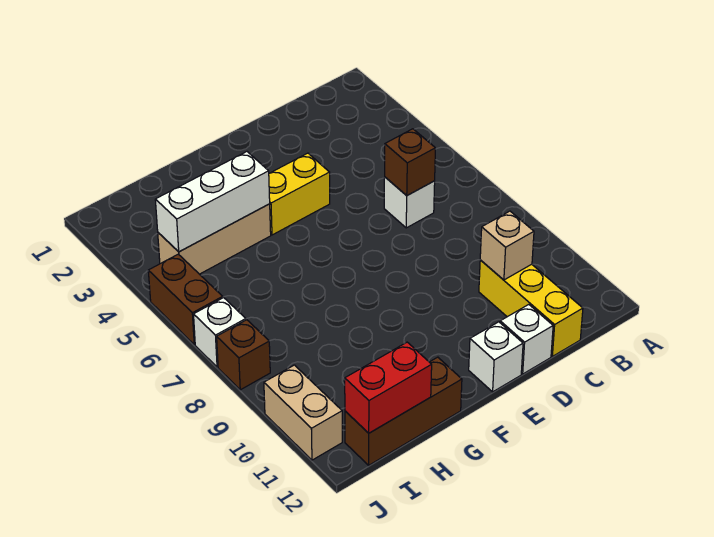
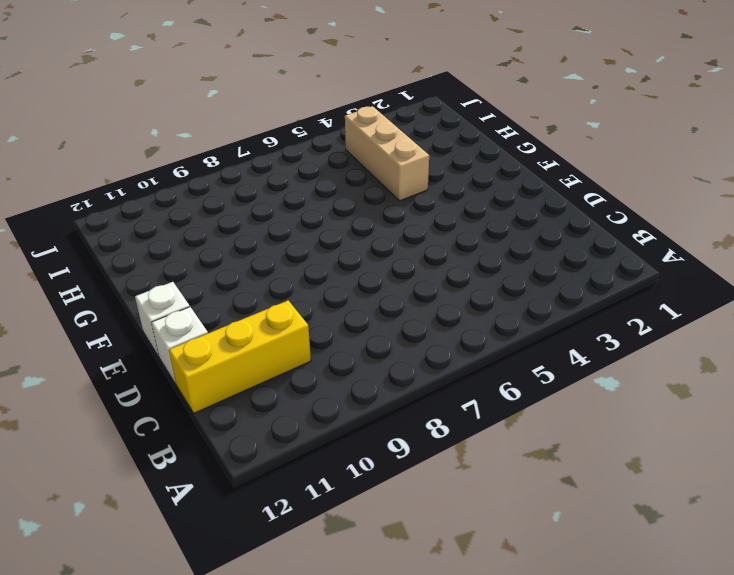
none -> white 1x1 brick [384,177,435,228]
none -> yellow 1x2 brick [269,153,330,235]
none -> brown 1x3 brick [345,357,462,465]

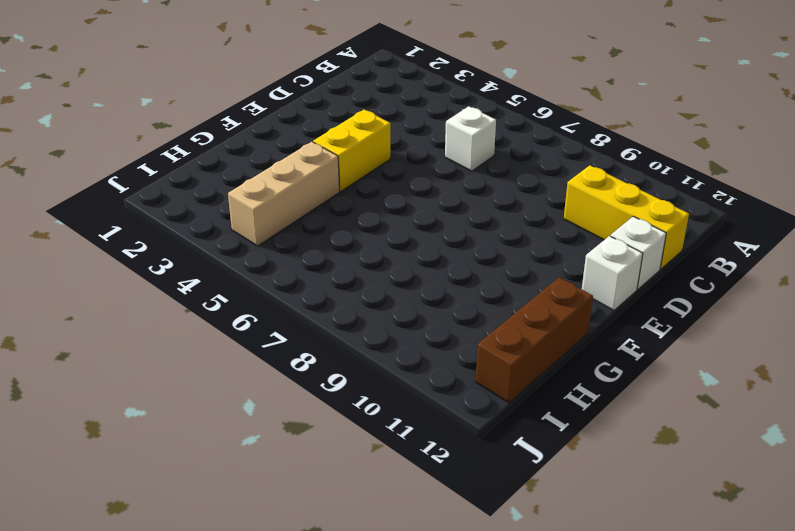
none -> brown 1x2 brick [148,254,223,345]
none -> white 1x1 brick [194,298,246,367]
none -> brown 1x1 brick [217,320,270,390]

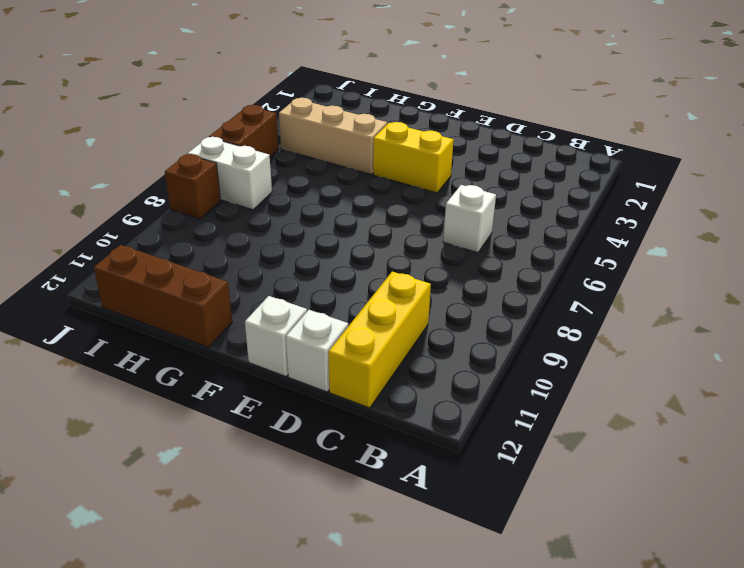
white 1x2 brick [187,137,272,210] -> white 1x1 brick [194,298,246,367]
none -> tan 1x2 brick [264,365,342,460]
none -> brown 1x1 brick [385,129,435,195]
none -> tan 1x1 brick [480,211,534,280]

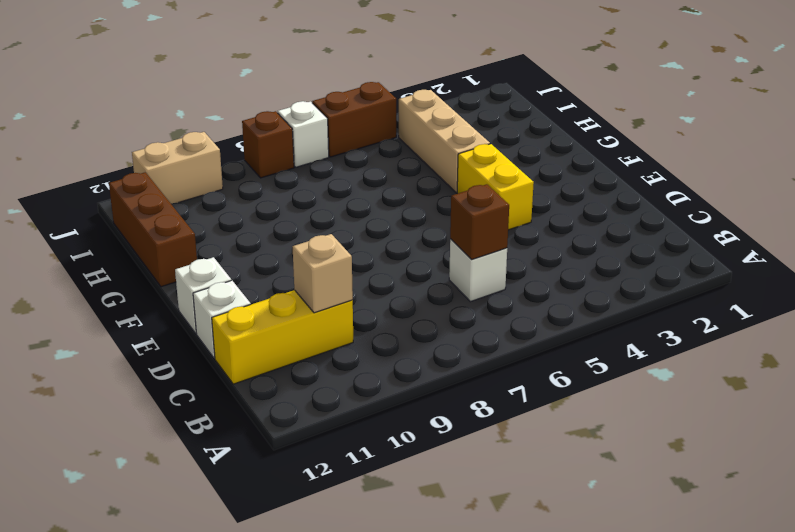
none -> white 1x3 brick [155,152,270,252]
none -> red 1x2 brick [345,342,432,433]

